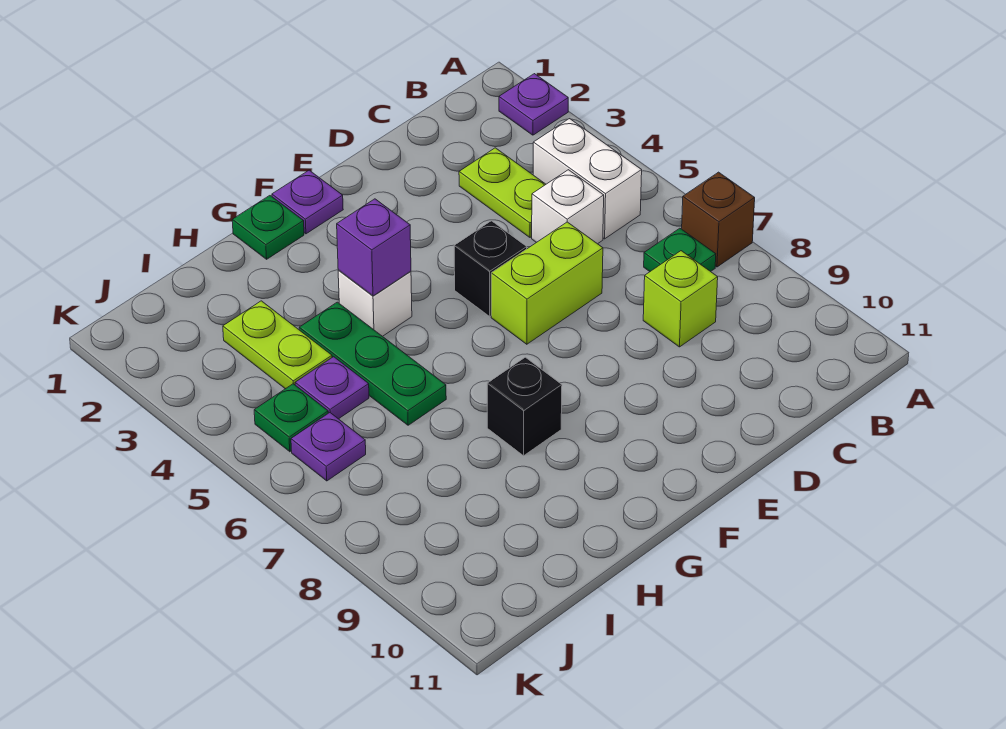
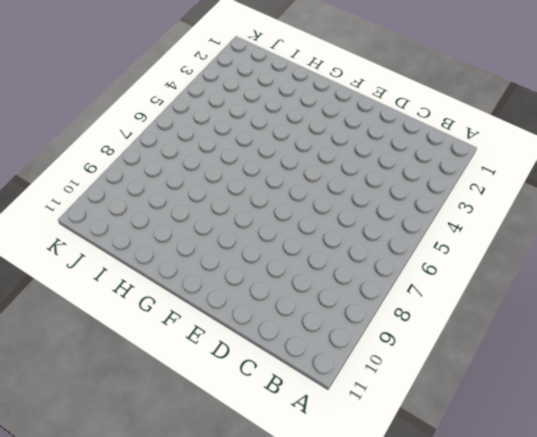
none -> purple 1x1 plate [499,74,568,135]
none -> brown 1x1 brick [682,172,755,267]
none -> white 1x2 brick [533,119,642,239]

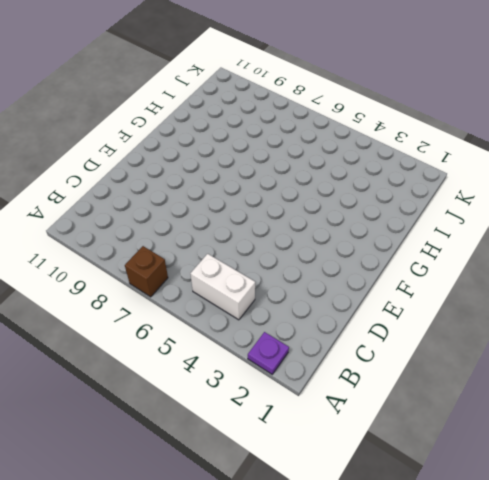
none -> green 1x1 plate [644,228,716,272]
none -> lime 1x2 plate [459,148,546,237]
none -> white 1x1 brick [532,170,604,244]

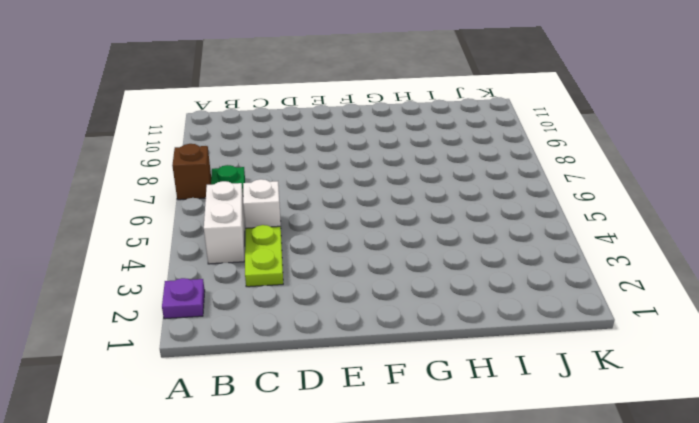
none -> lime 1x1 brick [643,251,718,347]
none -> lime 1x2 brick [491,222,603,344]
none -> black 1x1 brick [454,221,527,316]

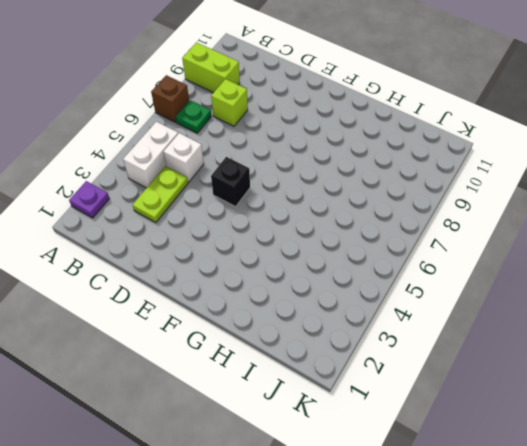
lime 1x2 brick [182,42,240,93] -> lime 1x2 brick moved to [491,222,603,344]
none -> purple 1x1 plate [272,170,343,234]
none -> green 1x1 plate [232,196,304,259]
none -> white 1x1 brick [338,270,412,336]

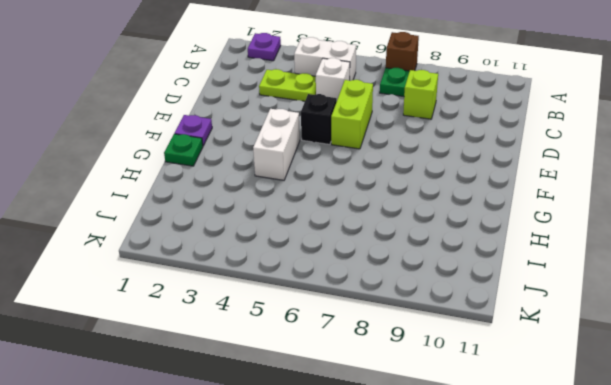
white 1x2 brick [253,109,300,180] -> white 1x1 brick [338,270,412,336]
none -> black 1x1 brick [487,357,562,456]
none -> green 1x3 plate [299,302,446,425]
none -> lime 1x2 plate [223,301,332,389]

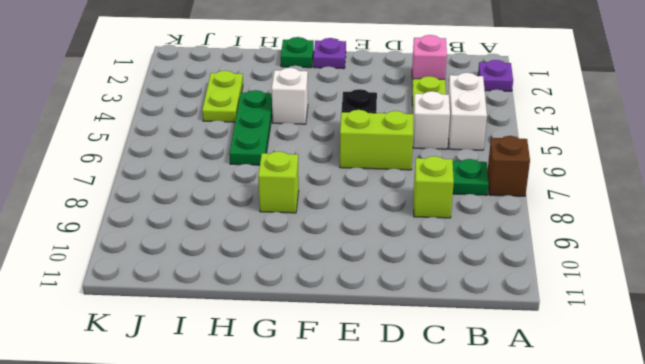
pink 1x1 brick [412,35,447,86] -> none
lime 1x1 brick [258,151,299,213] -> black 1x1 brick [487,357,562,456]
none -> purple 1x1 plate [295,357,369,419]
none -> green 1x1 plate [254,384,328,452]
none -> purple 1x1 plate [291,413,366,481]

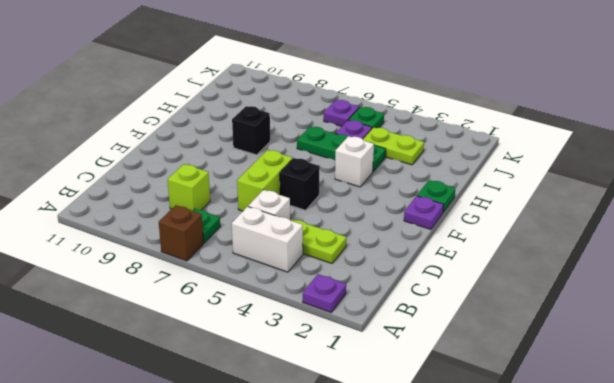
none -> purple 1x1 brick [337,199,411,296]

